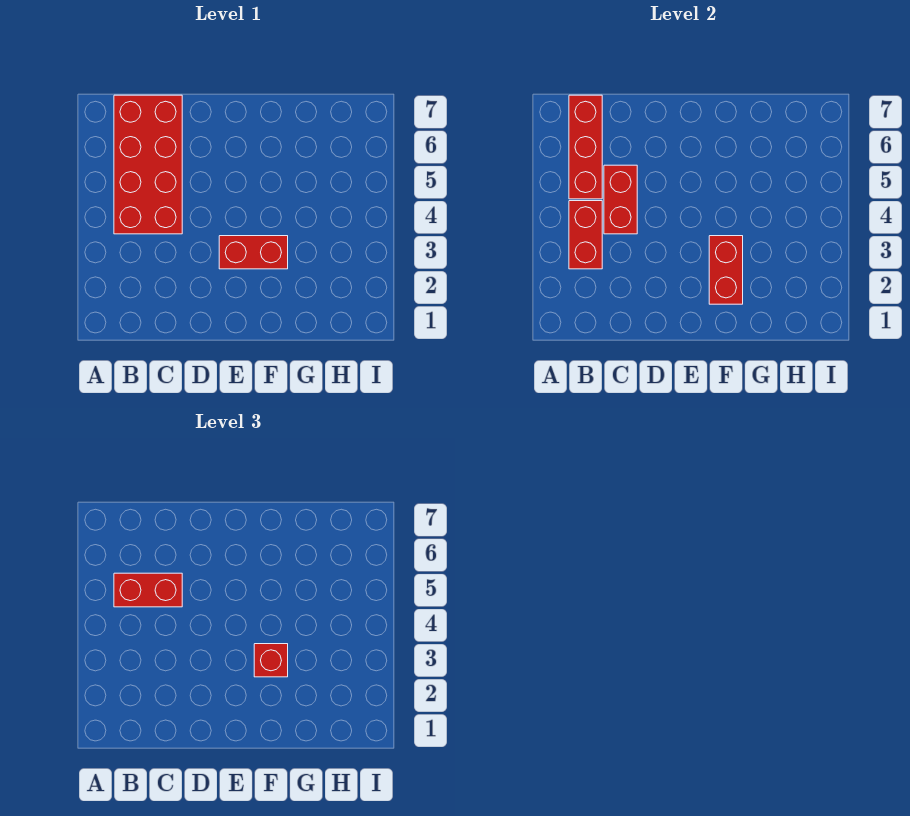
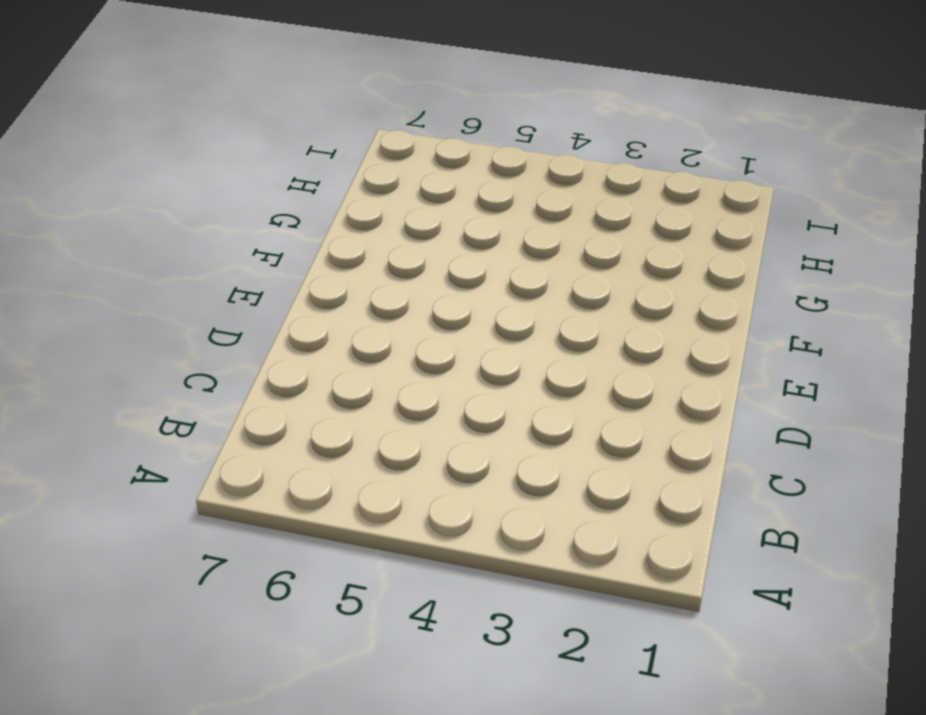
none -> red 2x4 brick [114,95,182,234]
none -> red 1x2 brick [219,236,288,269]

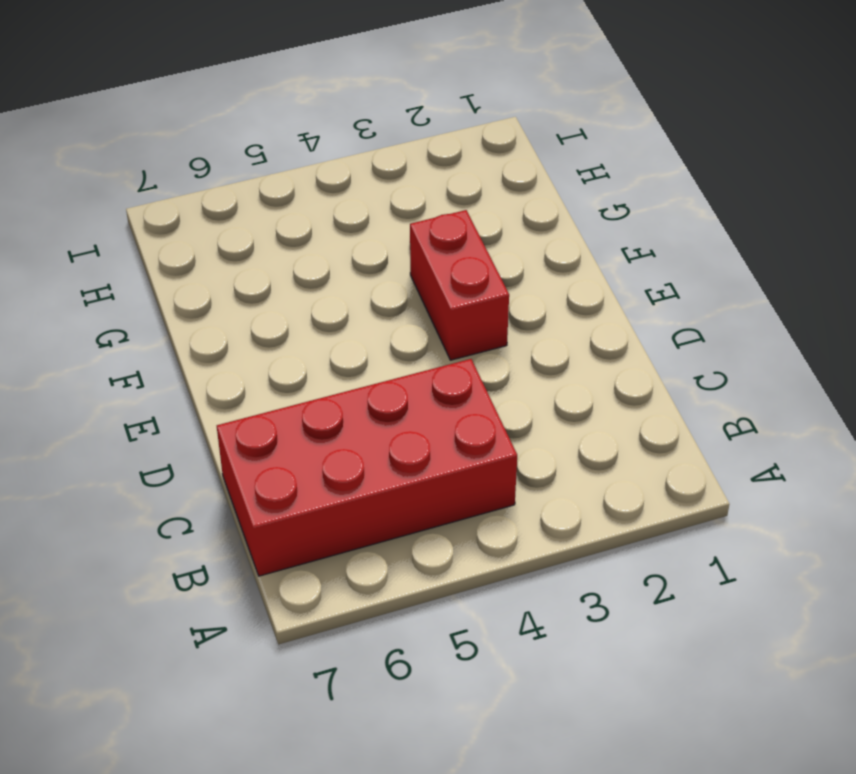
none -> red 1x2 brick [569,201,602,269]
none -> red 1x3 brick [569,95,602,199]

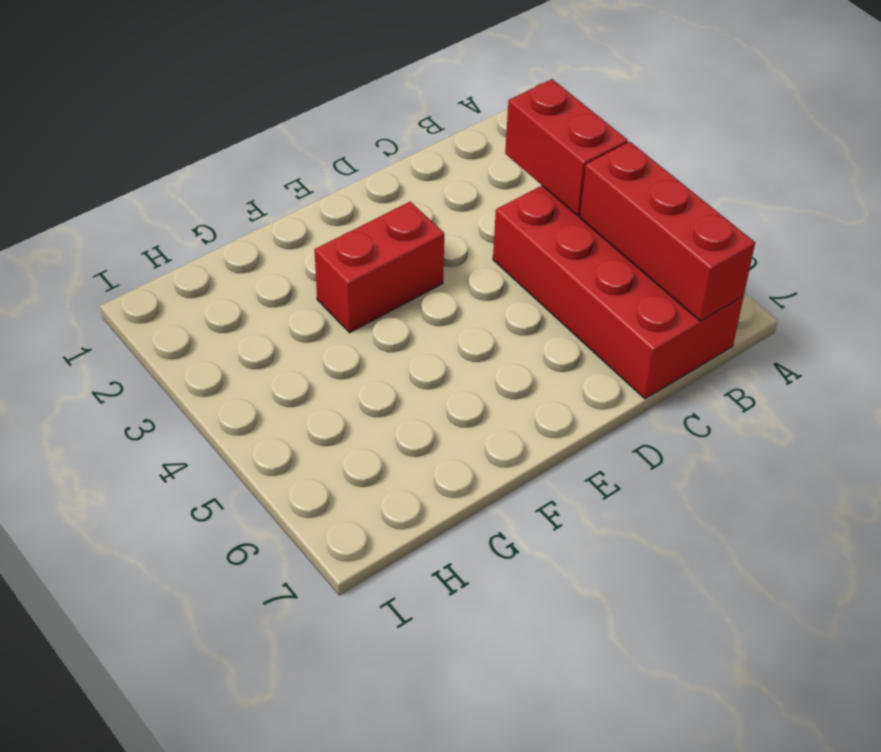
none -> red 1x2 brick [604,165,637,234]
none -> red 1x2 brick [709,236,743,304]

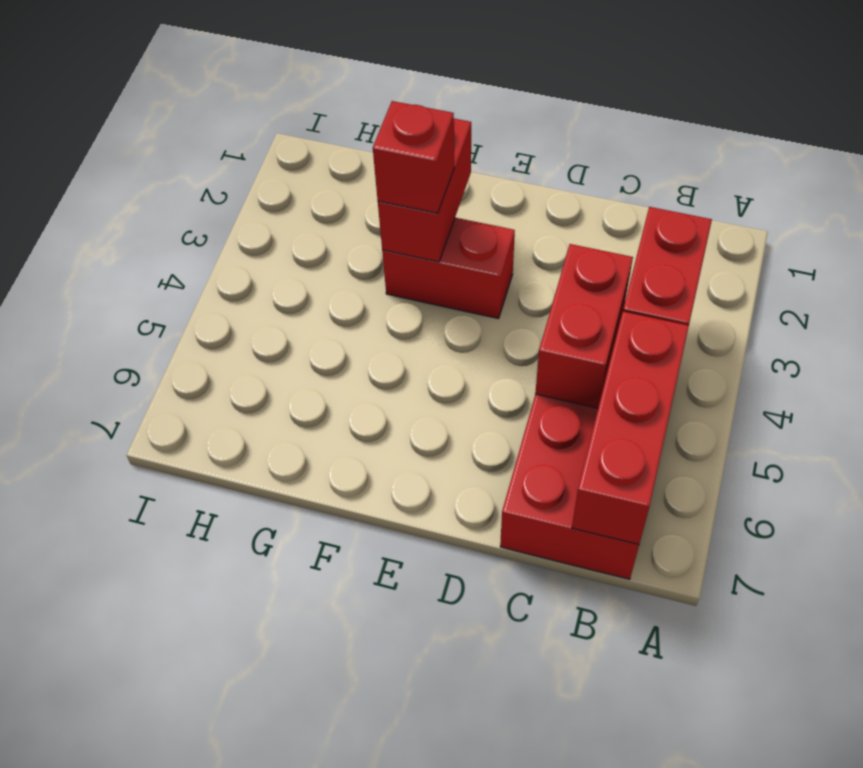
none -> red 1x2 brick [114,573,182,607]

